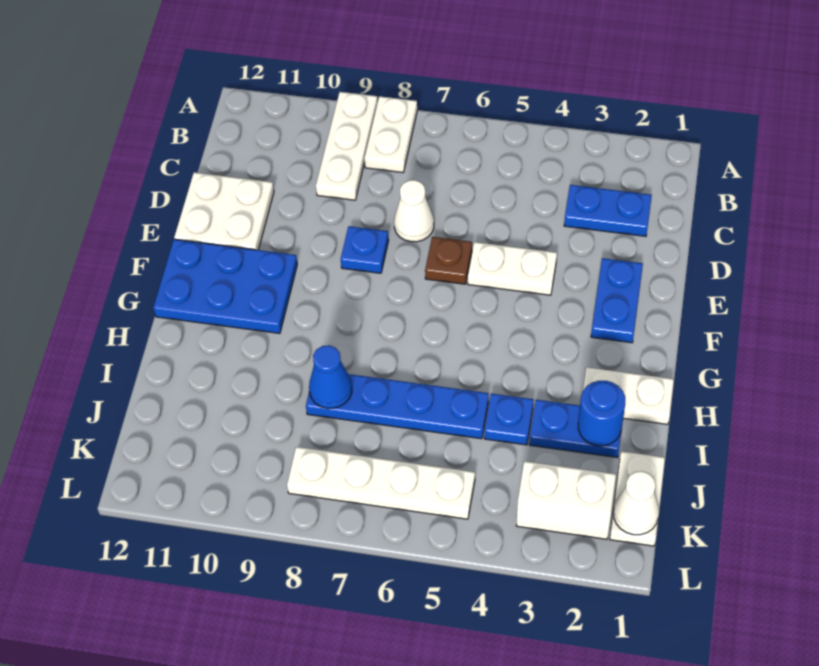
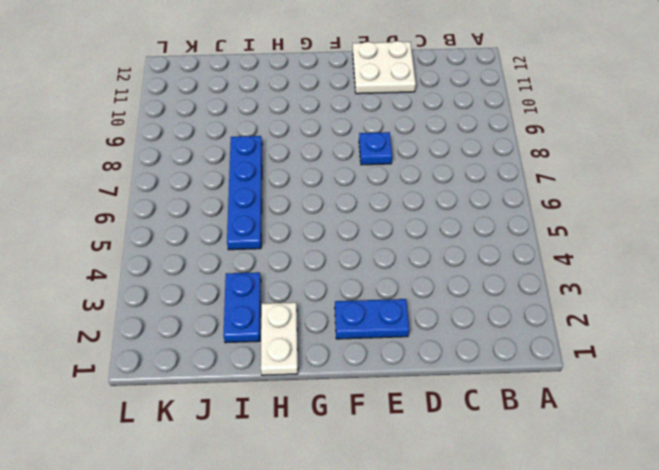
none -> white 1x2 plate [364,96,417,173]
none -> white 1x3 plate [316,92,378,200]
none -> blue 1x2 plate [564,185,652,236]

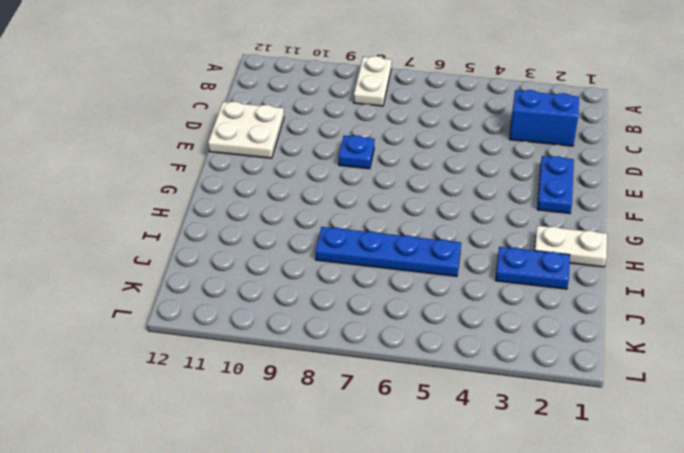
blue 1x2 brick [509,90,579,146] -> blue 1x2 plate [564,185,652,236]
none -> white 1x3 plate [316,92,378,200]
none -> white 1x1 cone [394,180,434,242]
none -> white 1x2 plate [468,242,557,295]

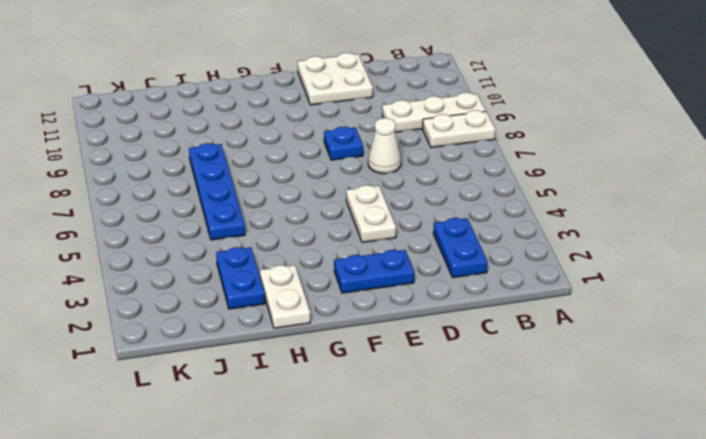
none -> brown 1x1 plate [425,237,472,284]
none -> blue 2x3 plate [153,239,297,334]
none -> blue 1x1 plate [484,394,533,445]

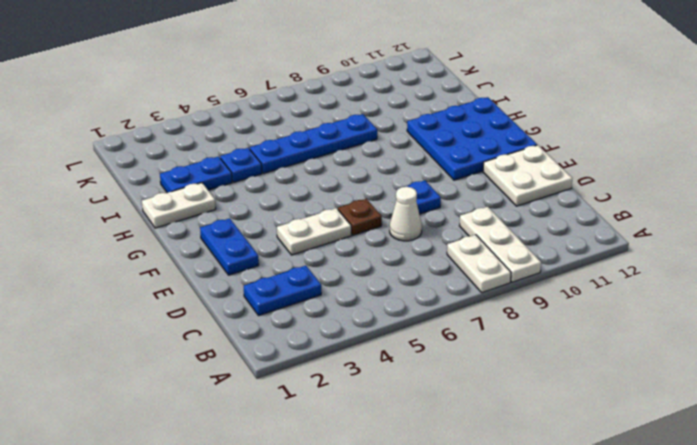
blue 3x3 plate [407,97,537,180] -> blue 2x3 plate [153,239,297,334]
none -> white 1x2 plate [610,451,665,546]
none -> white 1x2 brick [516,461,616,539]
none -> white 1x4 plate [287,447,475,519]

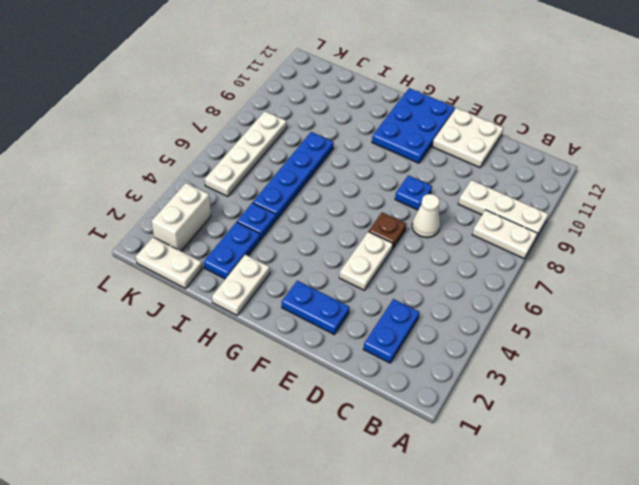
none -> blue 1x1 round brick [578,381,625,446]
none -> blue 1x1 cone [309,345,352,408]
none -> white 1x1 cone [613,471,659,535]

